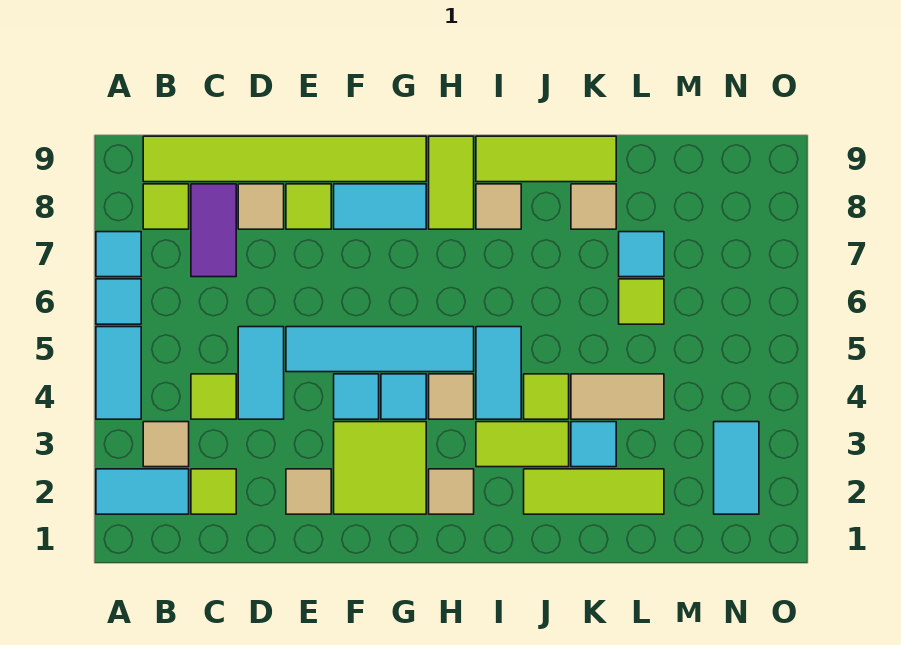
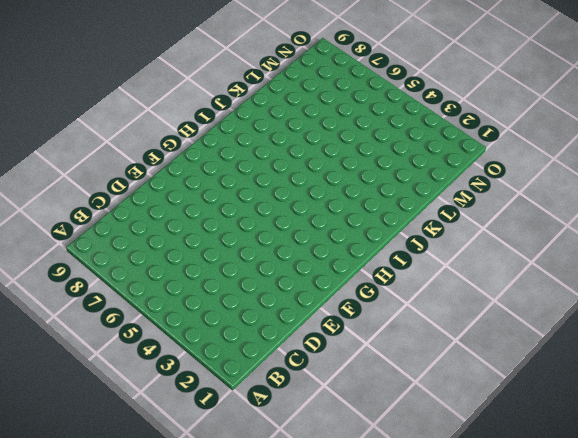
none -> cyan 1x2 tile [96,469,189,514]
none -> cyan 1x2 tile [96,327,141,419]
none -> cyan 1x1 tile [96,279,141,324]
none -> cyan 1x1 tile [96,232,141,277]

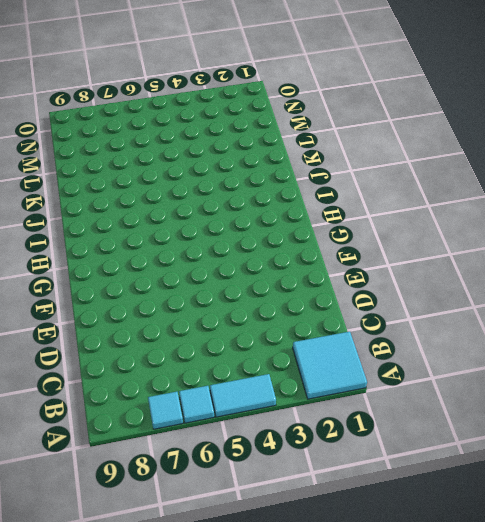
cyan 2x2 tile [293,332,367,399] -> cyan 1x2 tile [96,469,189,514]
none -> tan 1x1 tile [143,422,189,467]
none -> lime 1x1 tile [143,184,189,229]
none -> lime 1x6 tile [143,136,426,182]
none -> lime 1x1 tile [191,469,236,514]

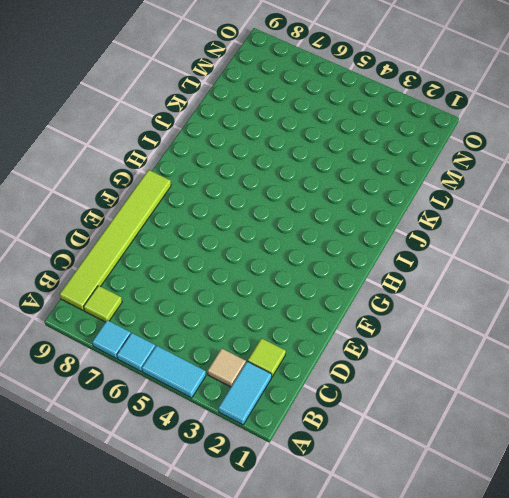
none -> lime 1x1 tile [191,374,236,419]
none -> purple 1x2 tile [191,184,236,277]
none -> cyan 1x2 tile [238,327,284,419]
none -> tan 1x1 tile [238,184,284,229]

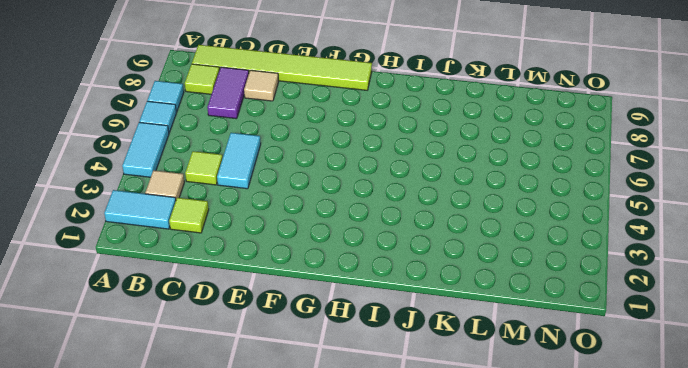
none -> tan 1x1 tile [286,469,331,514]
none -> cyan 1x4 tile [286,327,474,372]
none -> lime 1x1 tile [286,184,331,229]
none -> lime 2x2 tile [334,422,426,514]

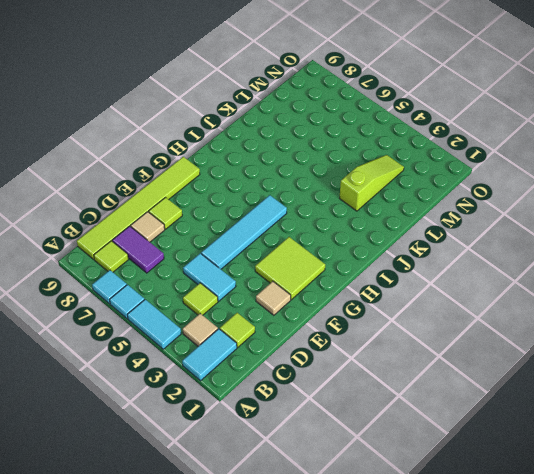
lime 1x3 slope [339,155,404,211] -> cyan 1x1 tile [571,422,616,467]
none -> cyan 1x1 tile [334,374,379,419]
none -> cyan 1x2 tile [334,184,426,229]
none -> cyan 1x1 tile [381,374,426,419]
none -> tan 1x1 tile [429,469,474,514]

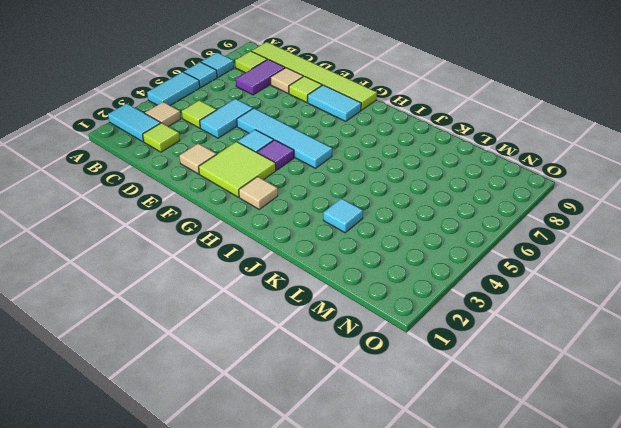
purple 1x1 tile [257,140,294,170] -> cyan 1x1 tile [381,374,426,419]
none -> tan 1x1 tile [429,374,474,419]
none -> lime 1x2 tile [429,136,474,229]
none -> lime 1x2 tile [476,422,569,467]
none -> cyan 1x2 tile [476,327,521,419]

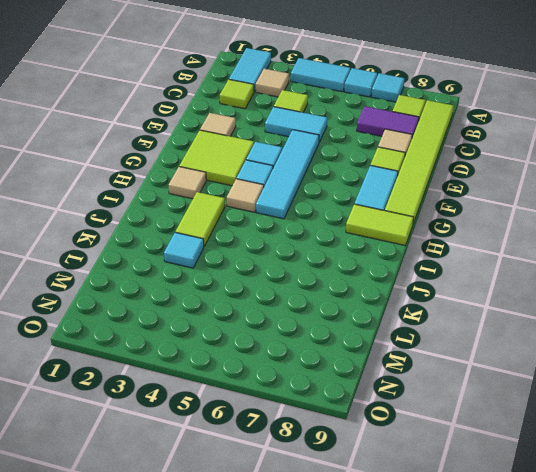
none -> cyan 1x2 tile [476,327,521,419]
none -> tan 1x1 tile [476,184,521,229]
none -> lime 1x3 tile [476,136,616,182]
none -> lime 1x3 tile [524,469,664,514]

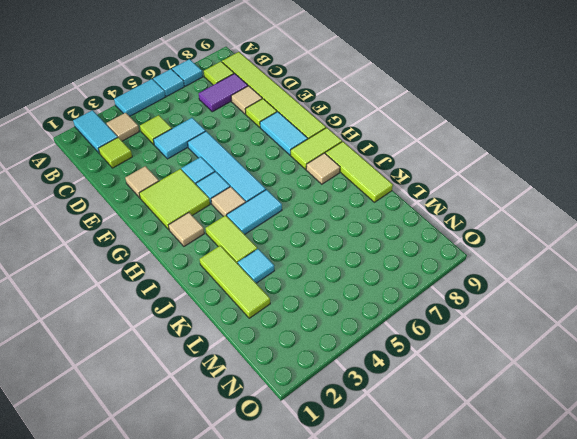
none -> lime 1x1 tile [524,374,569,419]
none -> tan 1x2 tile [571,374,664,419]
none -> tan 1x1 tile [571,184,616,229]
none -> lime 1x1 tile [619,279,664,324]

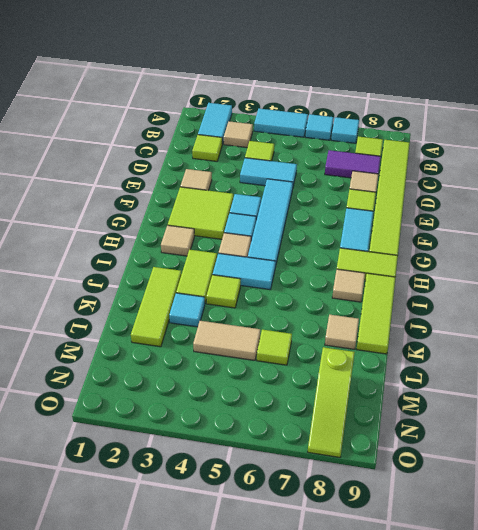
tan 1x2 tile [193,321,260,360] -> tan 1x2 tile turned to [571,374,664,419]
lime 1x3 slope [308,347,355,457] -> none
none -> cyan 1x1 tile [619,232,664,277]
none -> cyan 1x2 tile [714,422,759,514]

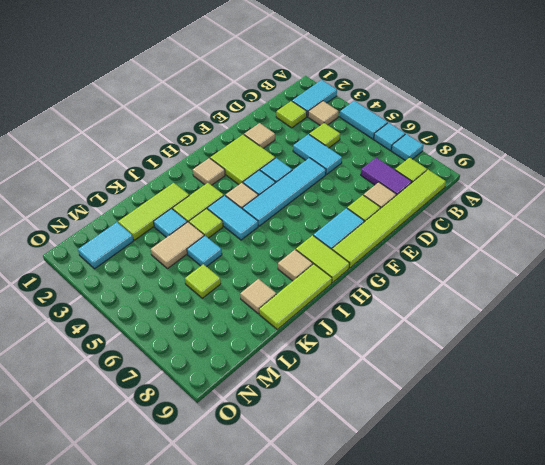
cyan 1x1 tile [187,236,222,267] -> cyan 1x1 tile moved to [619,232,664,277]
cyan 1x2 tile [78,222,133,269] -> cyan 1x2 tile turned to [714,422,759,514]

